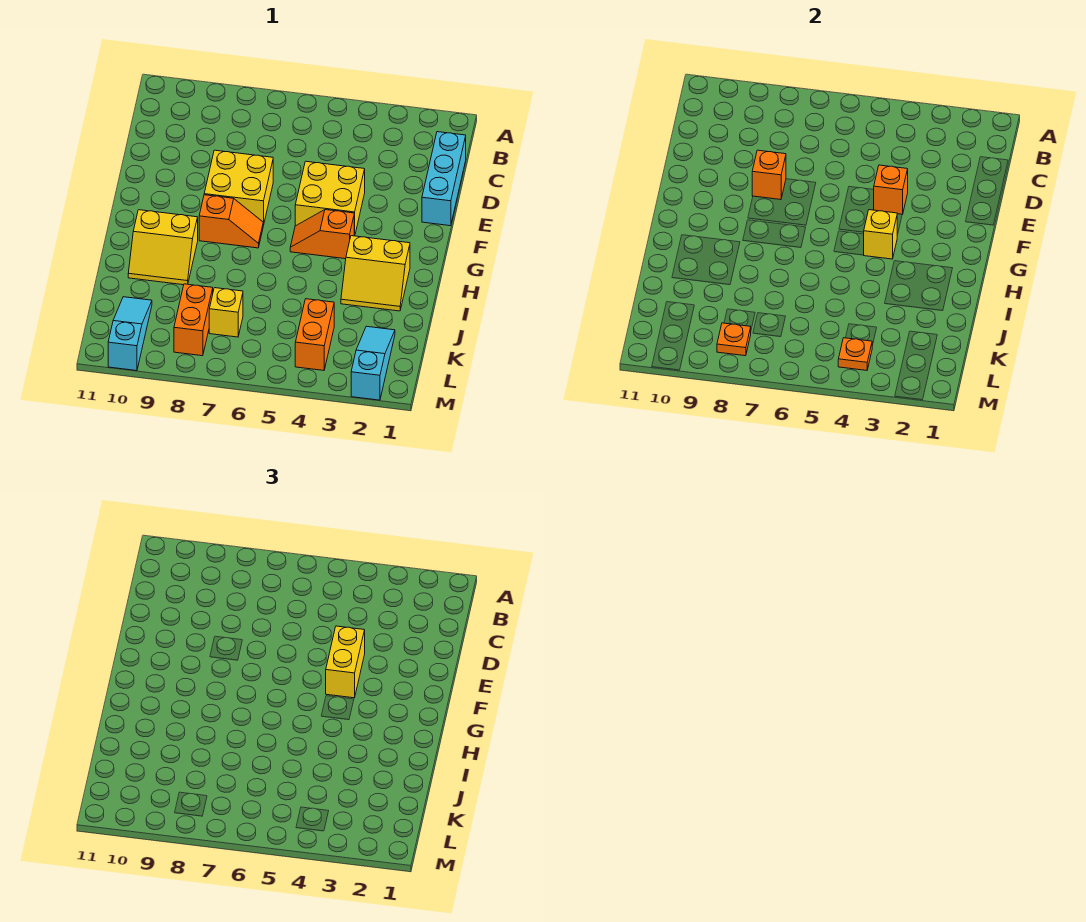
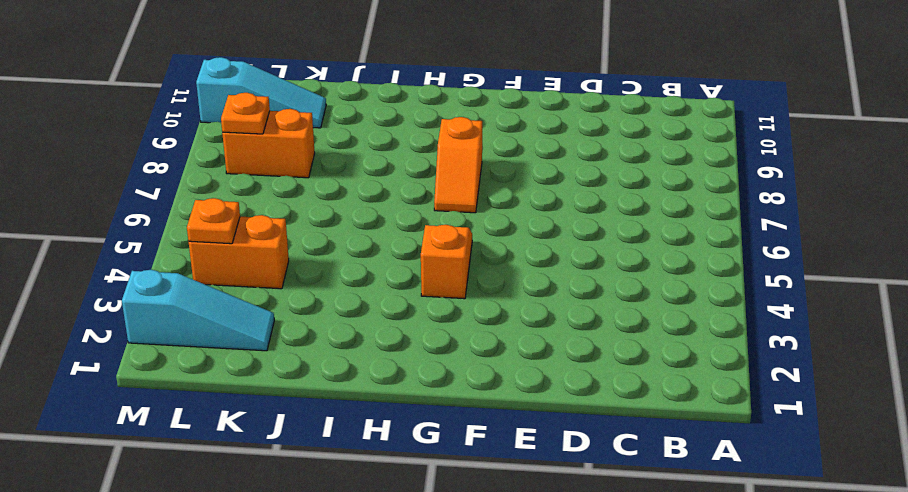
none -> cyan 1x3 brick [422,132,466,226]
none -> yellow 2x2 brick [295,161,365,236]
none -> yellow 2x2 brick [204,150,273,225]

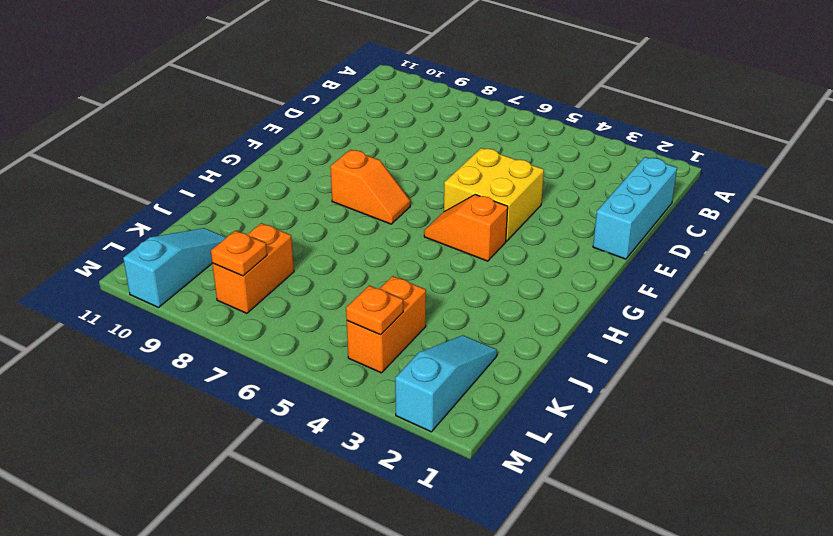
none -> yellow 2x2 brick [204,150,273,225]
none -> yellow 2x2 slope [341,236,410,311]
none -> yellow 2x2 slope [128,210,198,285]

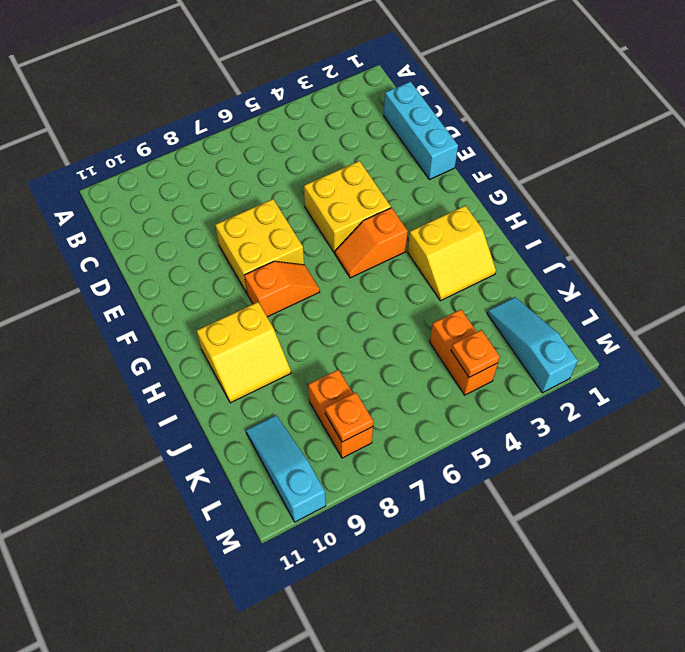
none -> yellow 1x1 brick [209,288,243,337]
none -> orange 1x1 brick [874,165,908,215]
none -> orange 1x1 brick [752,150,786,200]

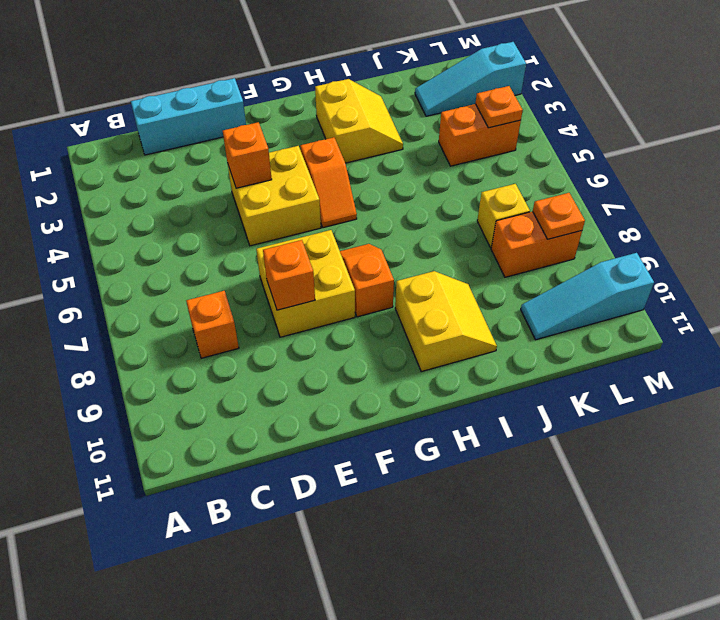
orange 1x1 brick [186,291,239,358] -> none
none -> yellow 1x1 brick [864,210,897,259]
none -> yellow 1x2 brick [326,626,365,698]

